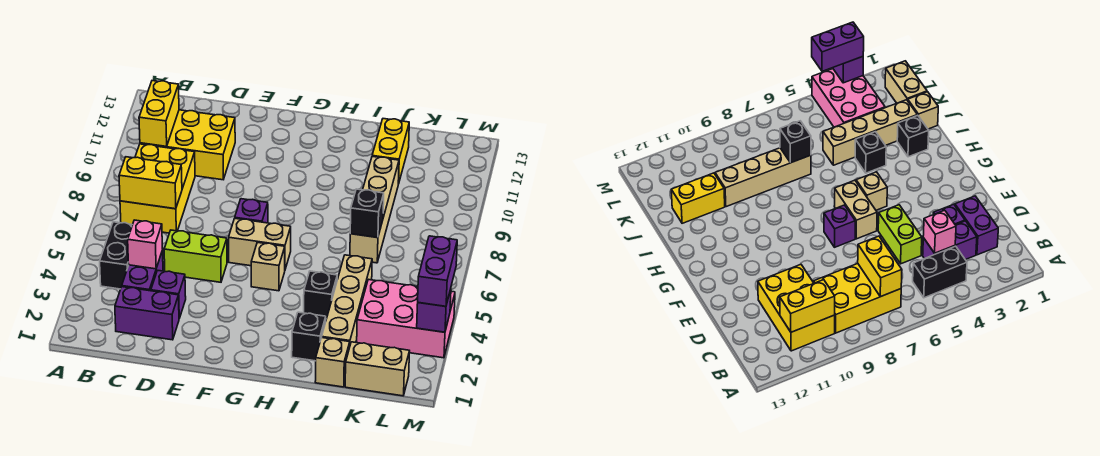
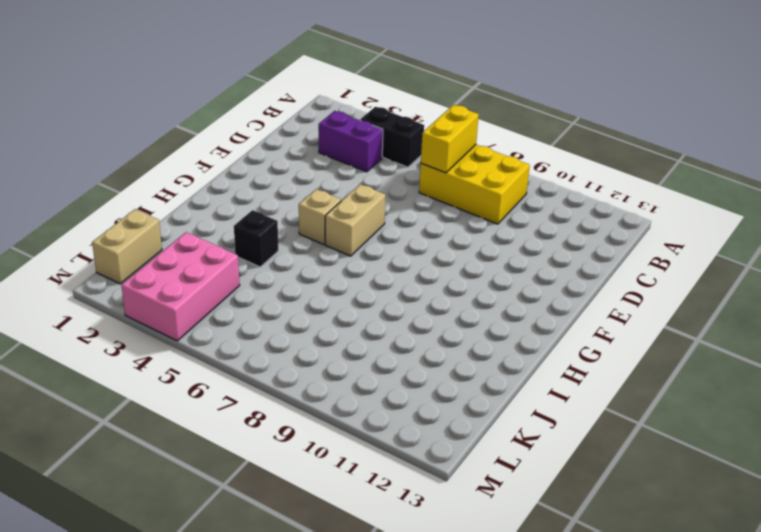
none -> yellow 2x3 brick [140,110,235,180]
none -> purple 1x2 brick [115,287,179,340]
none -> purple 1x1 brick [151,270,186,318]

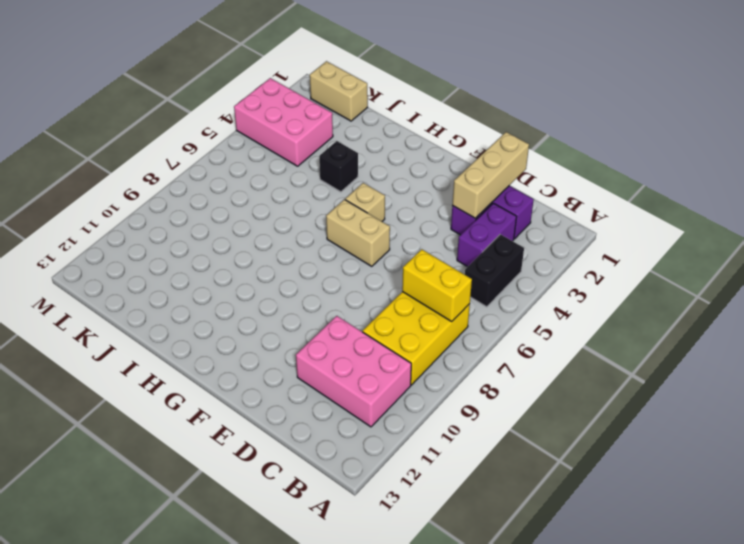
pink 2x3 brick [296,316,411,427] -> yellow 2x3 brick [140,110,235,180]
tan 1x3 brick [452,132,529,218] -> none
none -> lime 1x2 brick [164,230,227,282]
none -> purple 1x1 brick [235,199,268,223]
none -> black 1x1 brick [292,312,326,361]

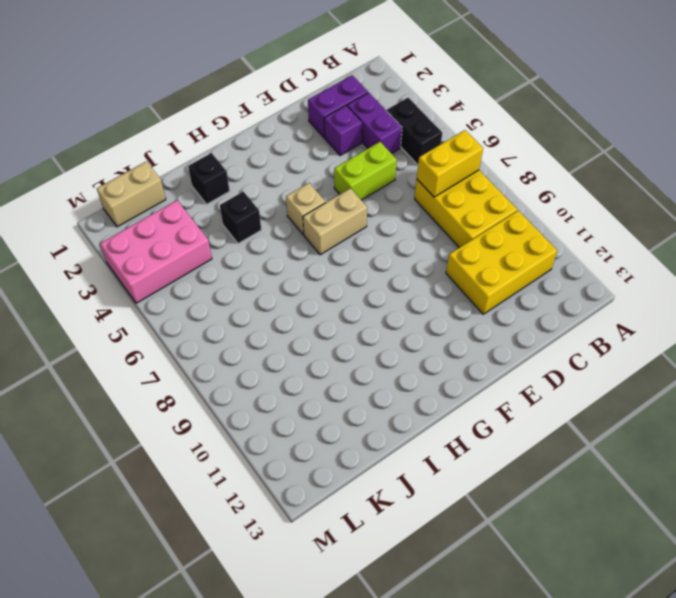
none -> purple 1x1 brick [235,199,268,223]
none -> tan 1x1 brick [315,338,350,387]
none -> tan 1x4 brick [322,255,372,344]

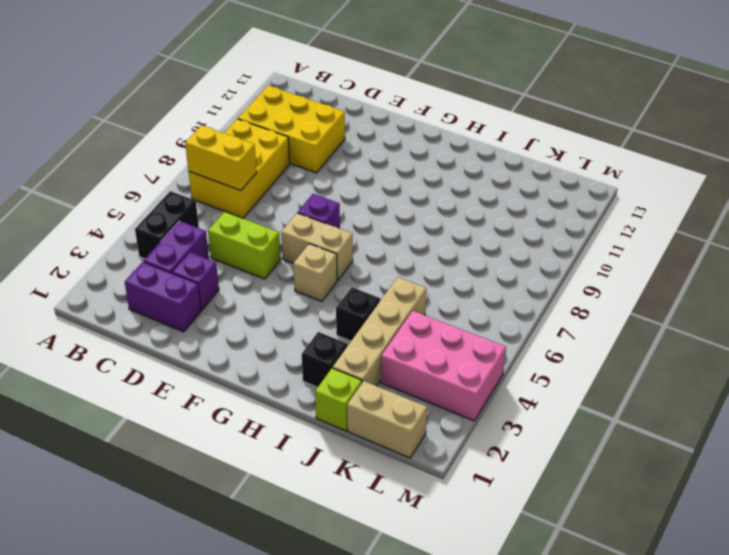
lime 1x1 brick [315,368,362,431] -> tan 1x1 brick [315,338,350,387]
none -> tan 1x4 brick [350,156,399,263]
none -> yellow 1x2 brick [372,119,409,184]
none -> yellow 1x2 brick [139,81,179,146]

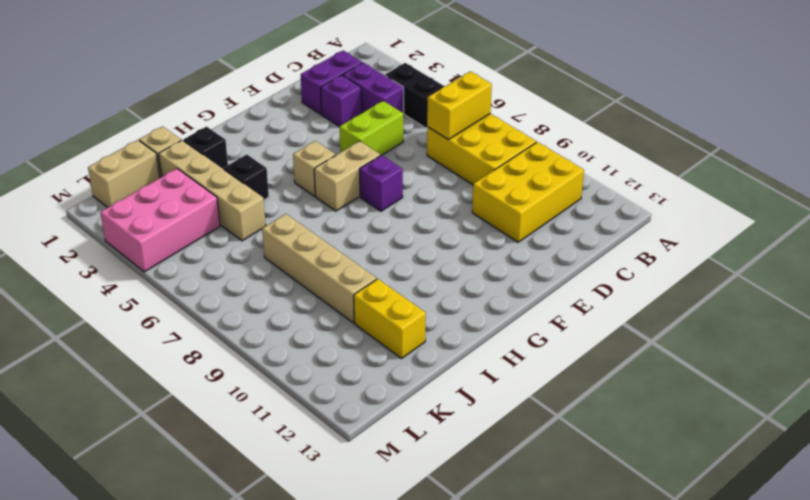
none -> yellow 1x2 brick [139,81,179,146]
none -> pink 1x1 brick [128,220,163,269]
none -> black 1x1 brick [350,189,384,237]

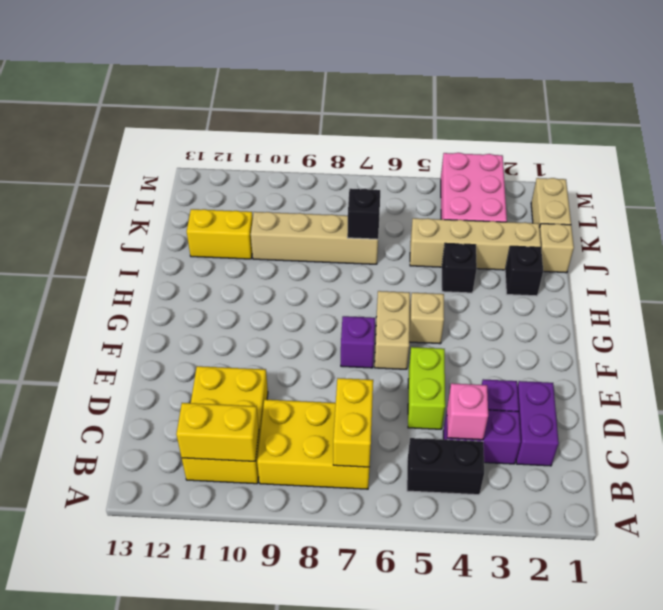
none -> purple 1x1 brick [417,289,451,332]
none -> purple 1x2 brick [418,236,457,306]

